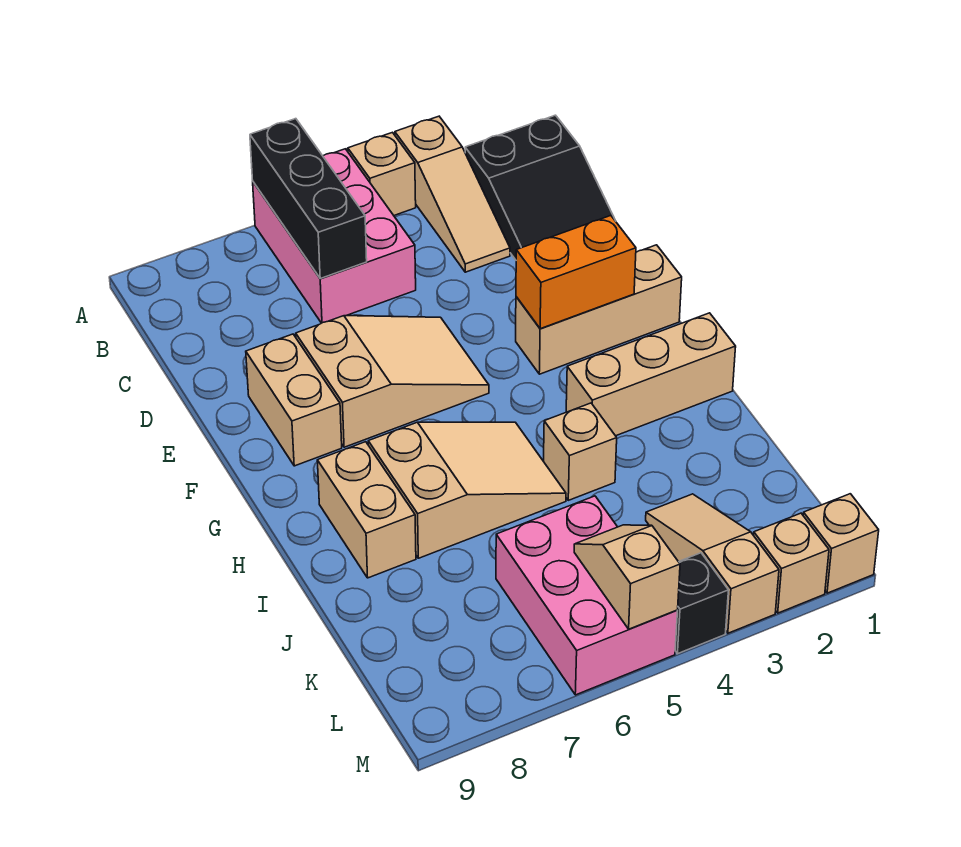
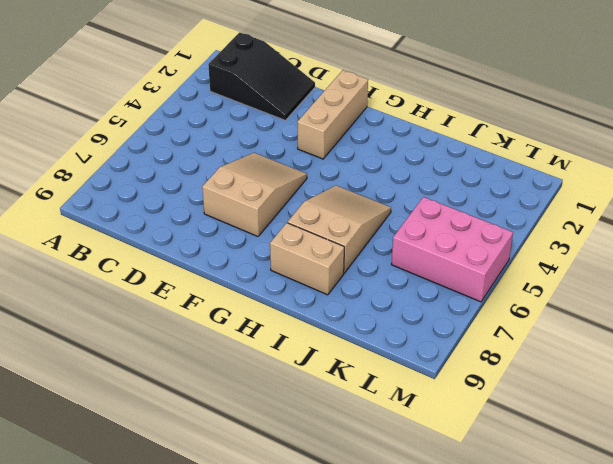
none -> tan 1x3 slope [395,116,510,272]
none -> tan 1x1 brick [348,132,416,215]
none -> pink 2x3 brick [253,149,416,323]

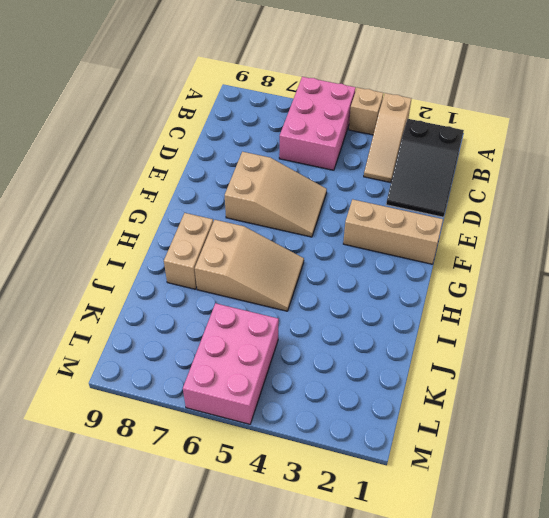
none -> tan 1x2 brick [246,334,342,466]
none -> tan 1x3 brick [566,313,736,436]
none -> tan 1x1 brick [544,403,617,500]

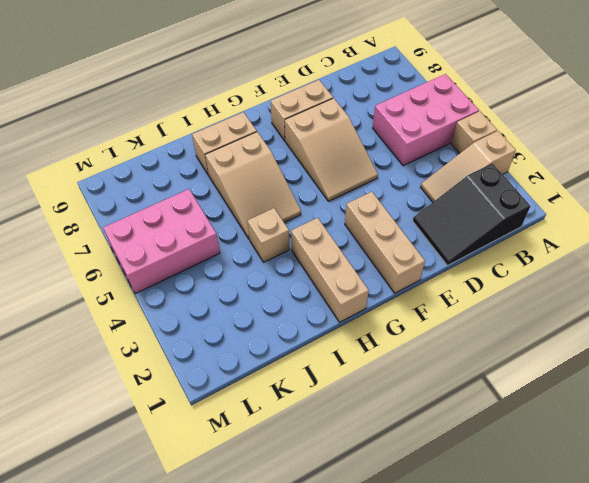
none -> tan 1x3 slope [646,494,779,633]
none -> tan 1x1 brick [803,494,879,593]
none -> tan 1x1 brick [754,513,829,613]

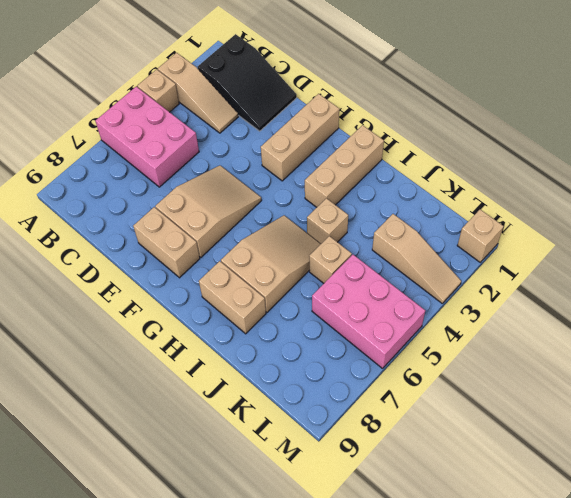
tan 1x1 brick [309,236,352,283] -> tan 1x1 brick moved to [754,513,829,613]
tan 1x3 slope [372,214,461,303] -> tan 1x3 slope turned to [646,494,779,633]
none -> black 1x1 brick [675,553,729,654]
none -> black 1x3 brick [250,119,367,278]
none -> orange 1x2 brick [516,216,636,329]

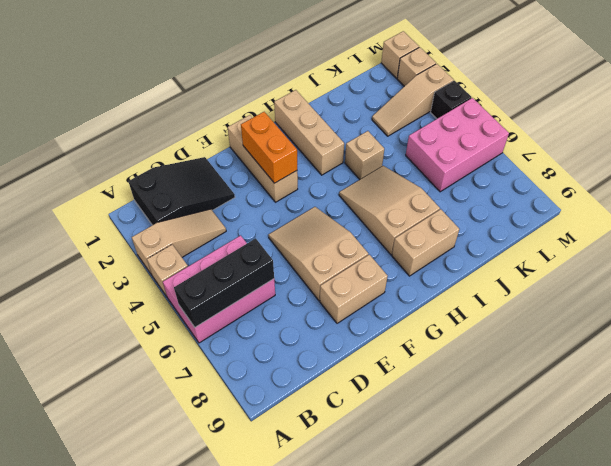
none -> tan 1x2 slope [574,525,680,629]

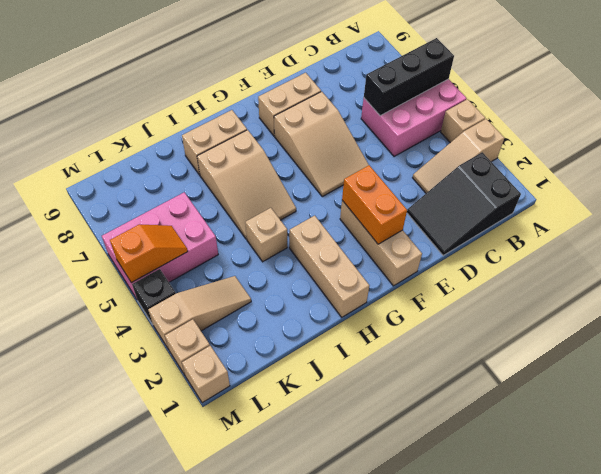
orange 1x2 slope [110,224,188,283] -> tan 1x2 slope [574,525,680,629]

